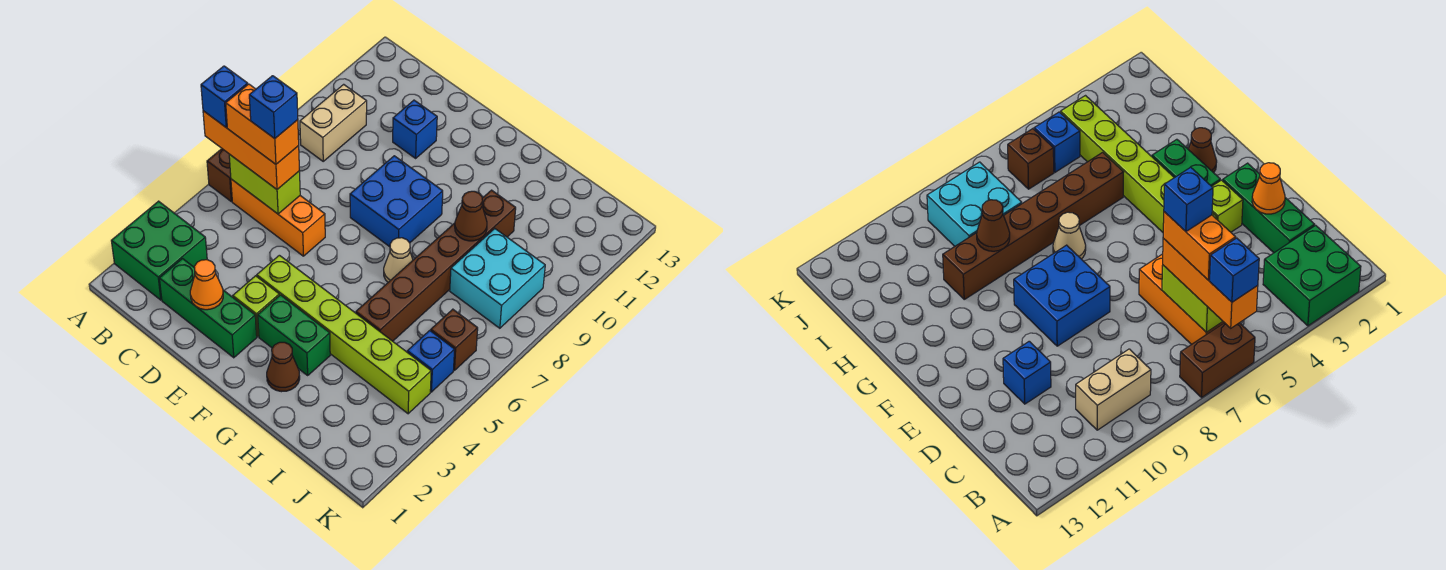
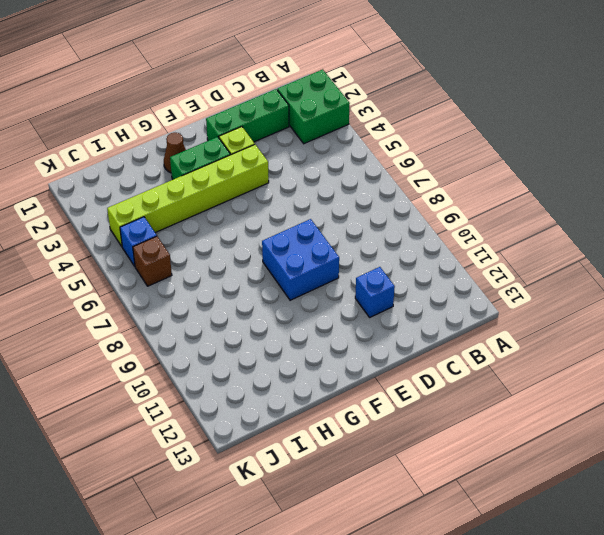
none -> brown 1x2 brick [207,149,232,201]
none -> orange 1x3 brick [231,179,325,256]
none -> tan 1x2 brick [300,84,367,161]

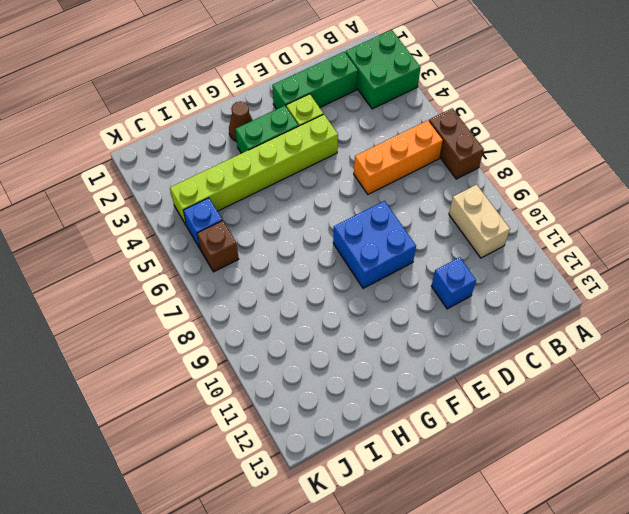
none -> tan 1x1 cone [384,238,413,282]
none -> brown 1x6 brick [356,190,516,341]
none -> cyan 2x2 brick [450,229,545,328]

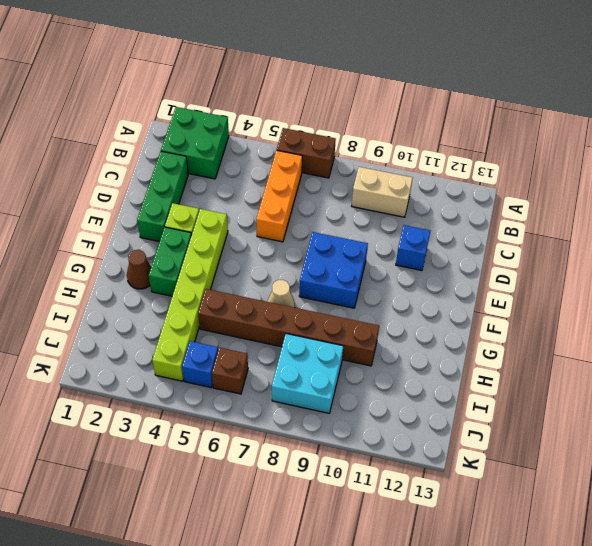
none -> lime 1x2 brick [229,154,300,214]
none -> orange 1x1 cone [190,260,223,310]
none -> brown 1x1 cone [455,191,487,241]

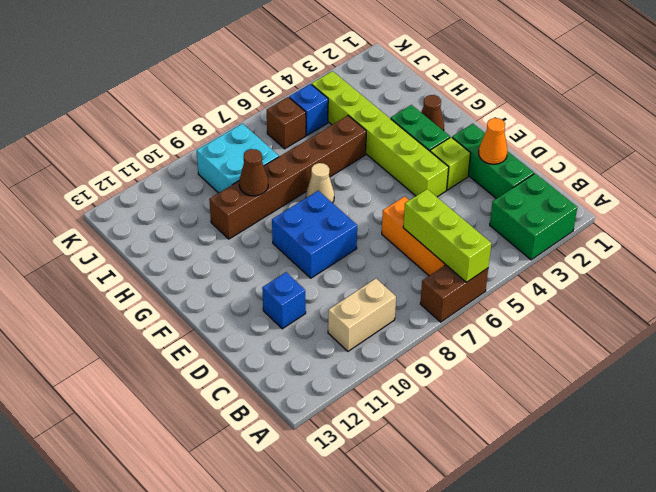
lime 1x3 brick [403,189,491,282] -> lime 1x2 brick [229,154,300,214]
none -> orange 1x3 brick [203,111,299,189]
none -> blue 1x1 brick [201,66,248,127]
none -> orange 1x2 brick [226,84,299,164]

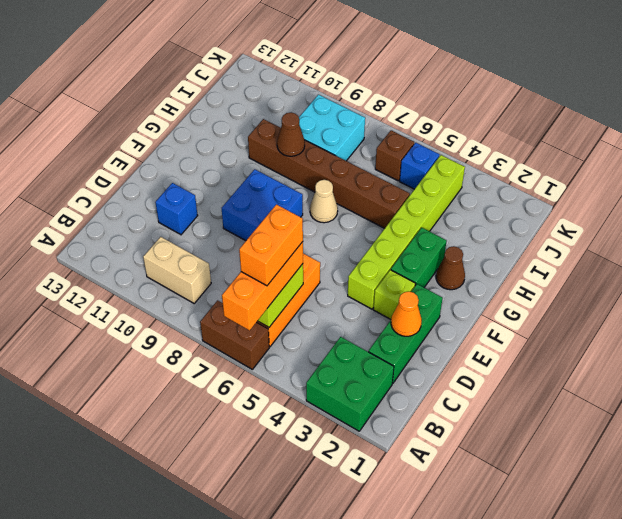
none -> blue 1x1 brick [201,66,248,127]
none -> blue 1x1 brick [249,76,298,139]

